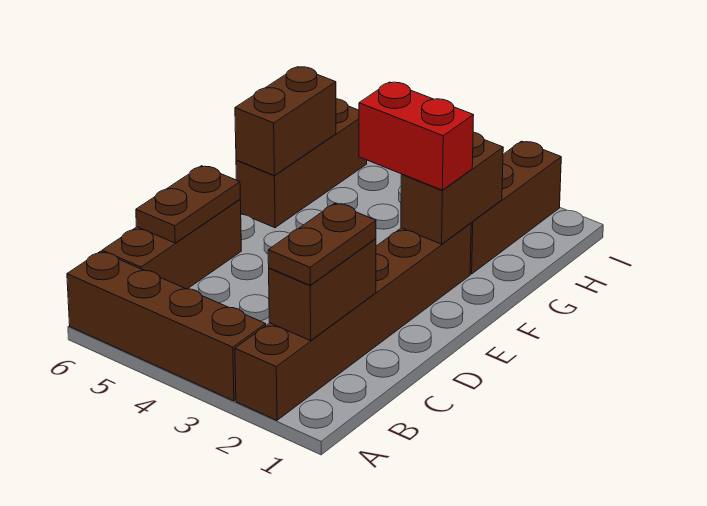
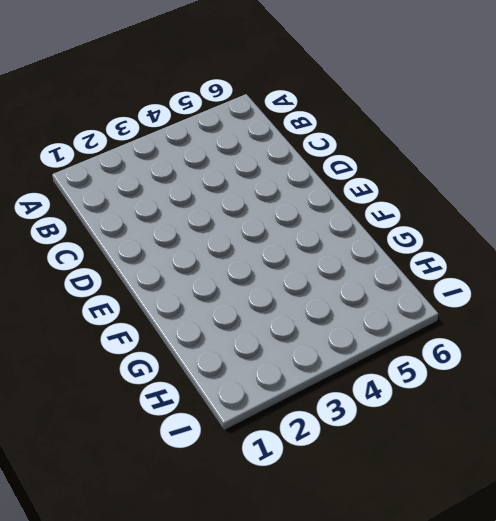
none -> brown 1x6 brick [235,223,471,420]
none -> brown 1x4 brick [67,251,266,401]

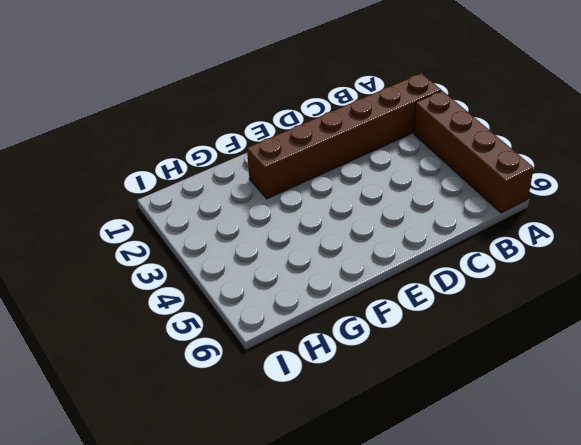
none -> brown 1x3 brick [102,200,241,289]
none -> brown 1x3 brick [236,99,367,228]

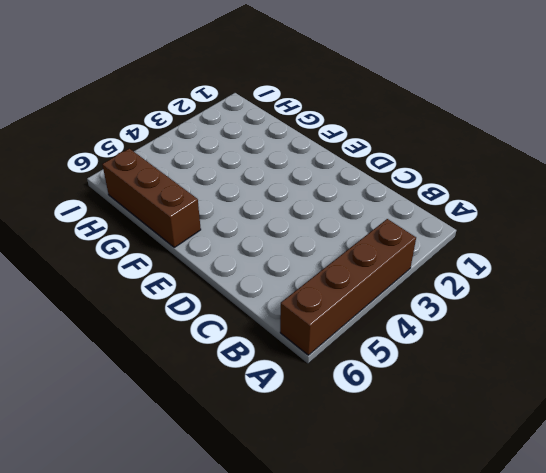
none -> brown 1x6 brick [235,223,471,420]
none -> brown 1x3 brick [102,200,241,289]

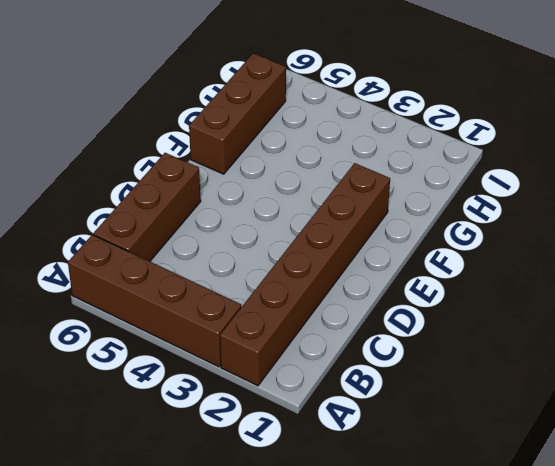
none -> brown 1x3 brick [470,141,561,274]
none -> brown 1x2 brick [269,239,376,341]

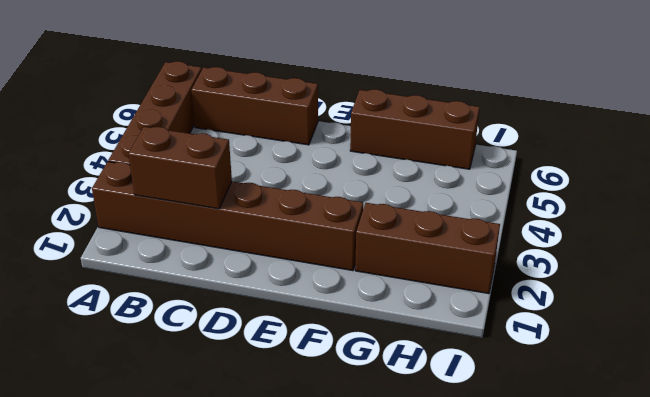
none -> brown 1x2 plate [136,166,240,243]
none -> brown 1x2 brick [401,132,503,244]

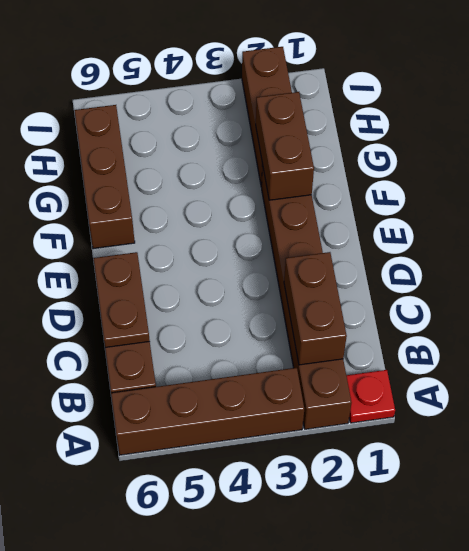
red 1x1 plate [346,370,395,423] -> none
none -> brown 1x2 brick [235,67,336,175]
none -> brown 1x2 plate [268,203,376,285]

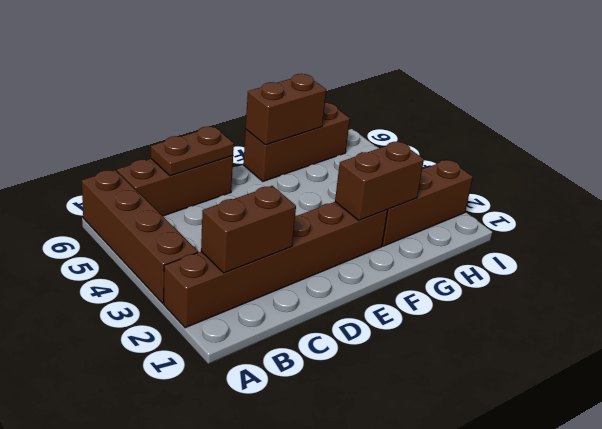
none -> brown 1x2 plate [268,203,376,285]
none -> red 1x2 brick [359,82,474,190]

